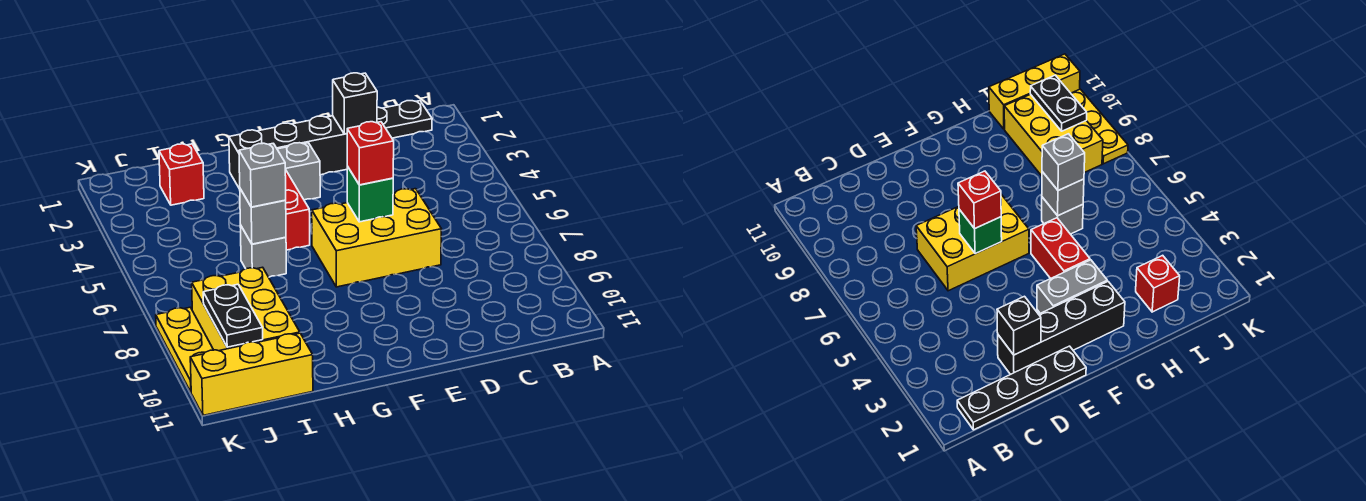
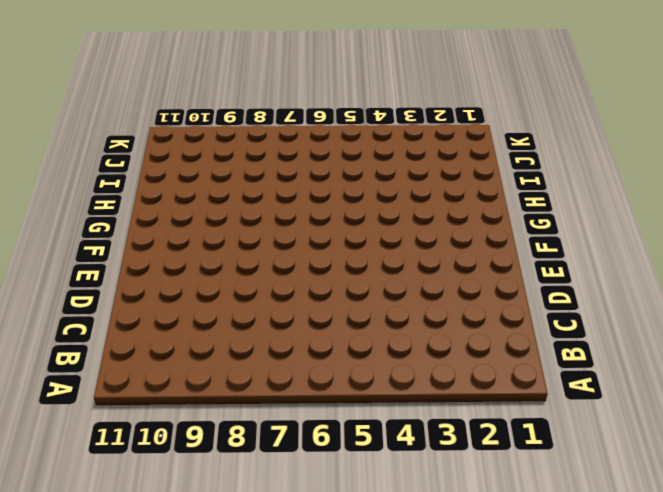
none -> black 1x4 plate [377,101,432,138]
none -> black 1x4 brick [229,116,347,189]
none -> yellow 2x3 brick [312,189,441,287]

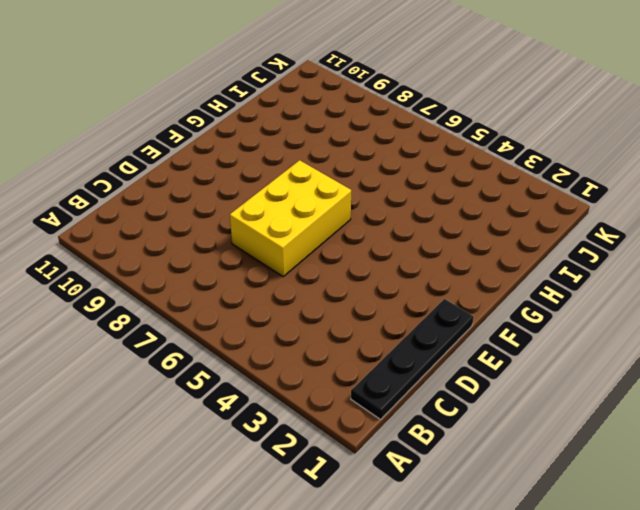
none -> black 1x4 brick [229,116,347,189]
none -> grey 1x2 brick [277,143,320,200]
none -> red 1x2 brick [285,170,310,250]

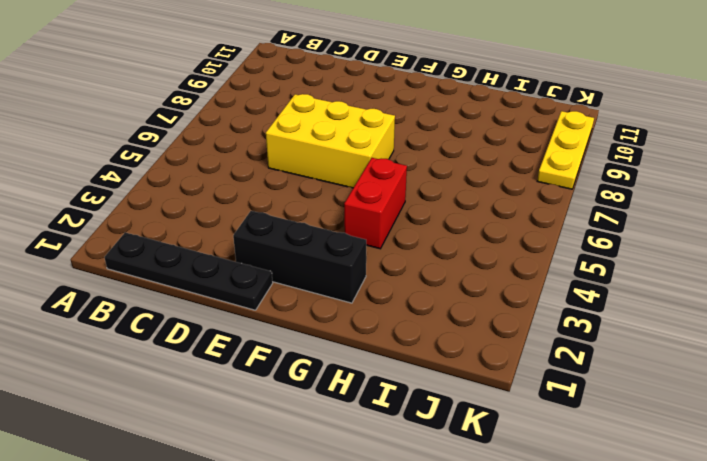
black 1x3 brick [233,211,366,303] -> black 1x4 brick [229,116,347,189]
none -> grey 1x2 brick [277,143,320,200]
none -> grey 1x1 brick [240,225,286,277]
none -> red 1x1 brick [159,144,204,205]

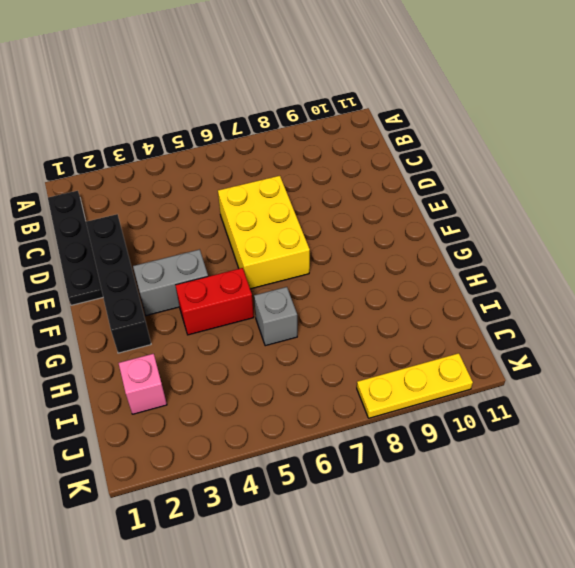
grey 1x2 brick [133,249,208,316] -> grey 1x2 brick turned to [277,143,320,200]
pink 1x1 brick [119,354,167,414] -> red 1x1 brick [159,144,204,205]
none -> yellow 2x3 brick [192,267,300,351]
none -> yellow 1x3 brick [190,333,313,415]
none -> black 1x1 brick [333,73,377,134]

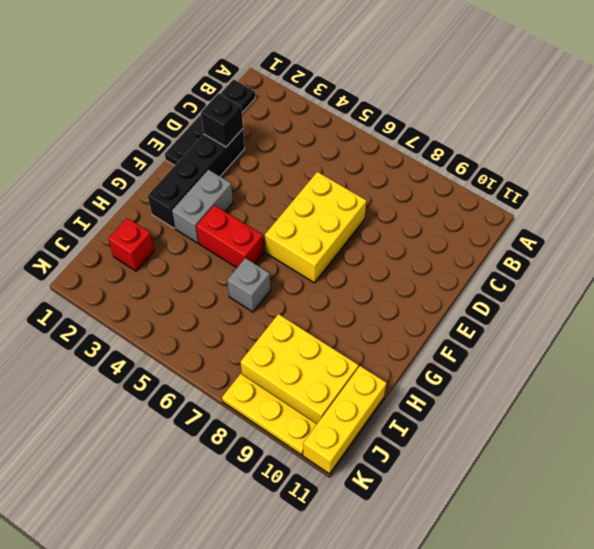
none -> green 1x1 brick [347,166,393,222]
none -> grey 1x1 brick [240,189,286,244]
none -> black 1x2 plate [203,284,263,347]

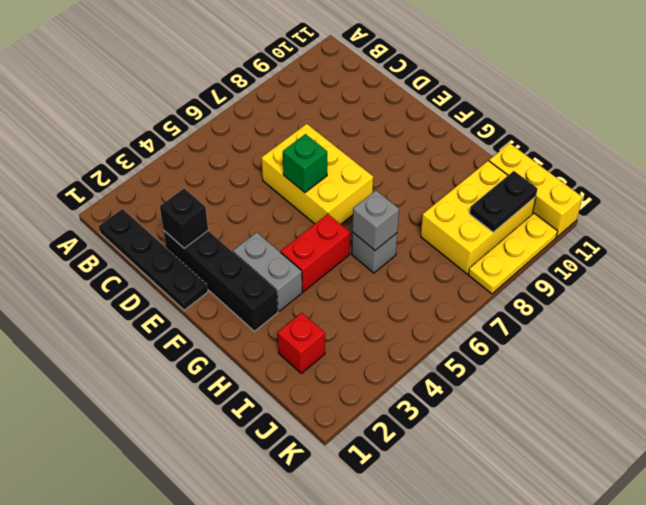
none -> red 1x1 brick [347,122,394,185]
none -> grey 1x1 brick [239,143,286,207]

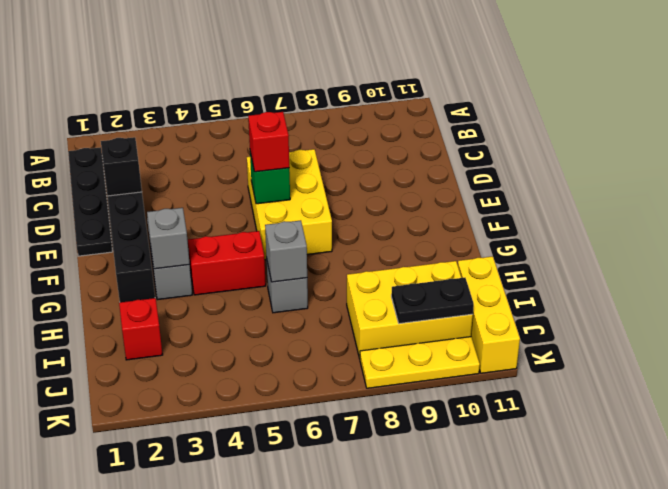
grey 1x1 brick [147,208,190,269] -> grey 1x1 brick moved to [239,143,286,207]

